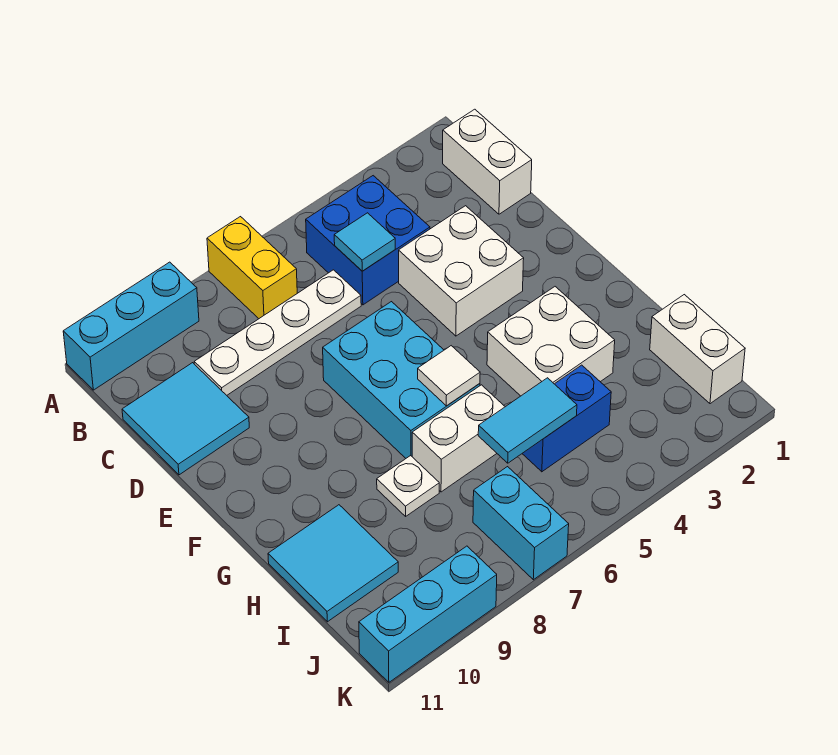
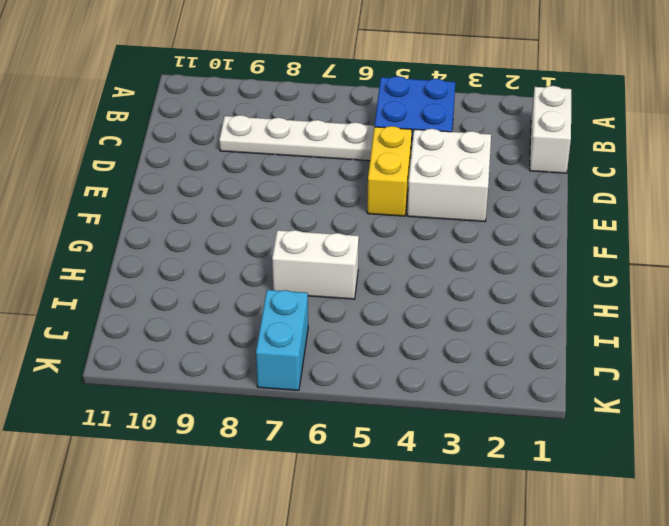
yellow 1x2 brick [367,126,412,216] -> yellow 1x2 brick moved to [207,217,297,319]
none -> cyan 1x3 brick [63,262,199,390]
none -> cyan 2x2 tile [122,363,249,475]
none -> cyan 2x3 brick [323,302,480,458]

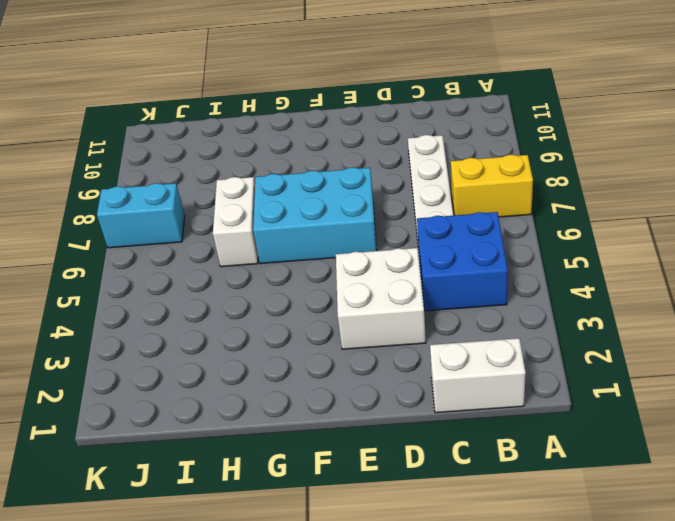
none -> cyan 1x3 brick [63,262,199,390]
none -> cyan 2x2 tile [122,363,249,475]
none -> white 2x2 brick [487,287,615,396]

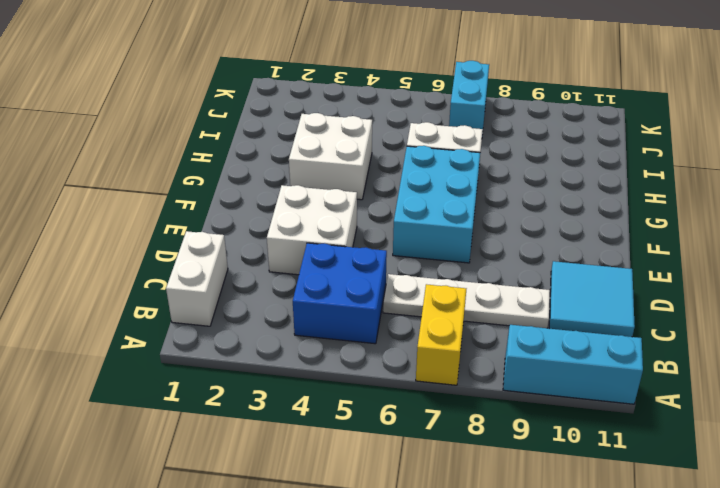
none -> white 1x1 plate [377,456,439,516]
none -> cyan 2x2 tile [268,505,398,622]
none -> white 1x2 brick [650,295,745,404]

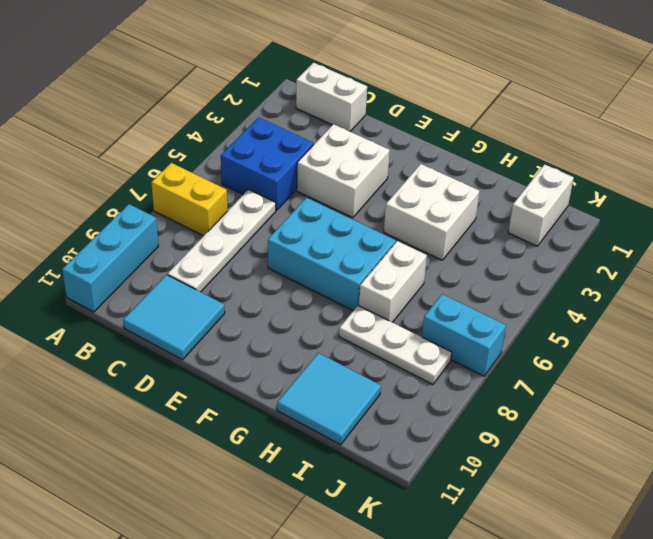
white 1x3 plate [339,305,452,384] -> white 1x1 plate [377,456,439,516]
white 1x2 brick [508,164,574,246] -> white 1x2 brick turned to [650,295,745,404]
none -> blue 1x2 brick [522,365,611,472]
none -> cyan 1x3 brick [359,546,497,682]
none -> cyan 1x1 tile [334,213,395,271]

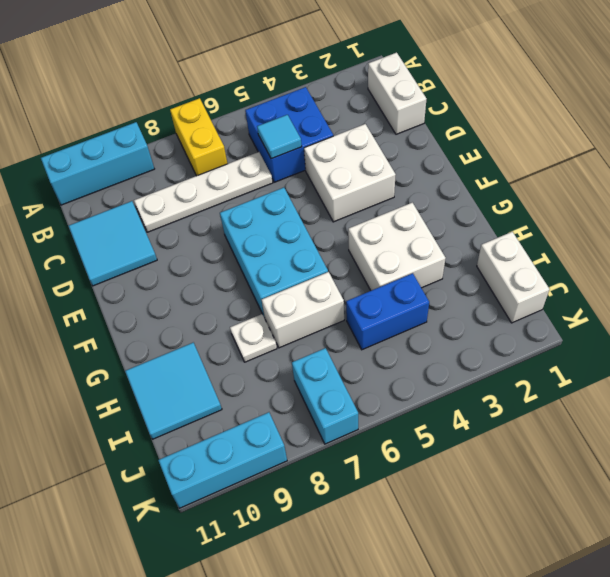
none -> white 1x1 tile [418,346,480,406]
none -> cyan 1x2 tile [478,378,577,463]

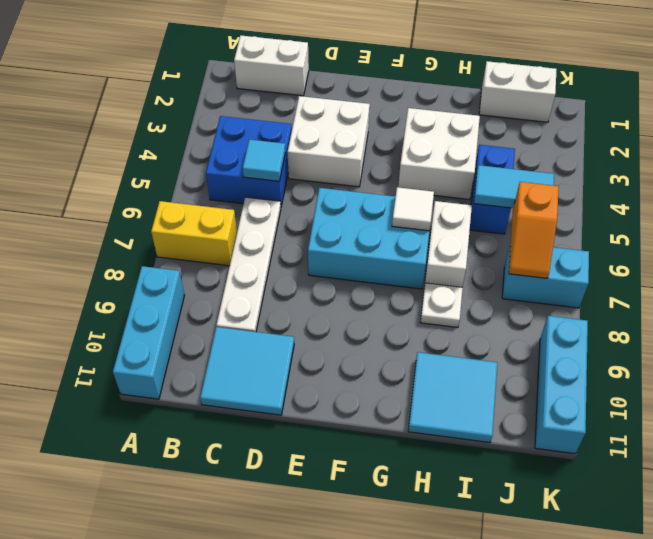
cyan 1x2 tile [474,165,554,208] -> cyan 1x2 tile turned to [478,378,577,463]
orange 1x2 slope [509,182,559,278] -> none

